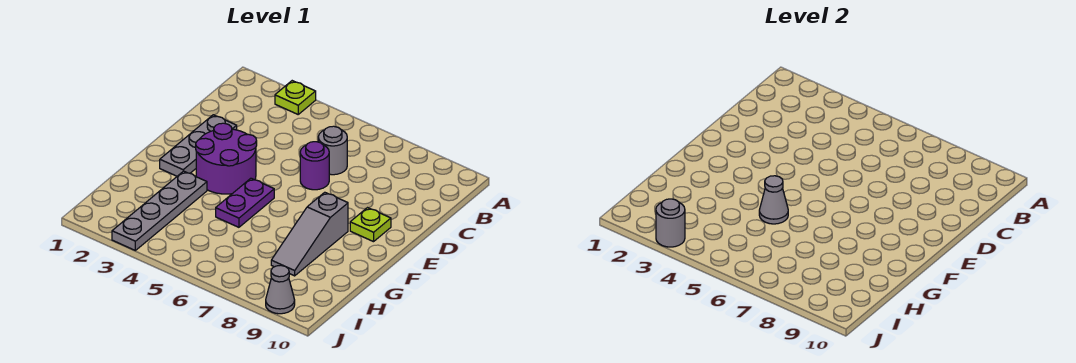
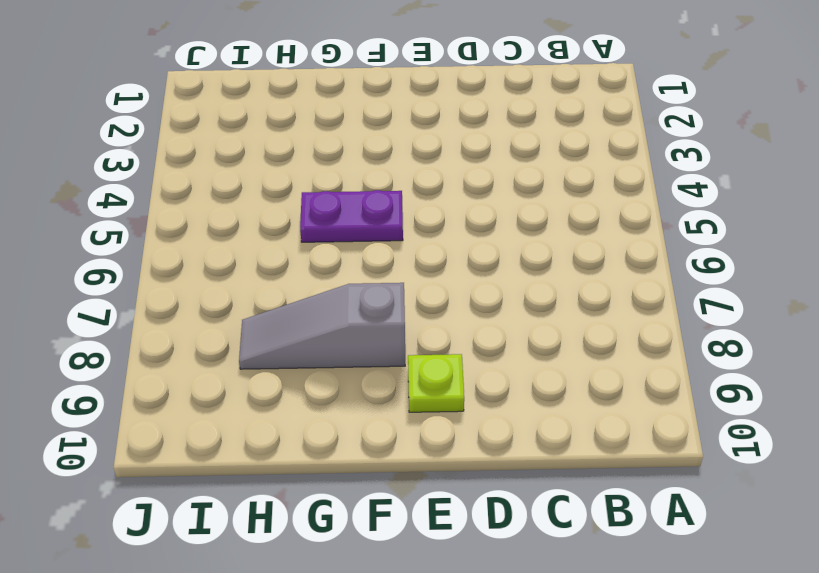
none -> lime 1x1 plate [275,81,316,114]
none -> grey 1x1 round brick [318,126,347,175]
none -> grey 1x3 plate [160,115,237,176]

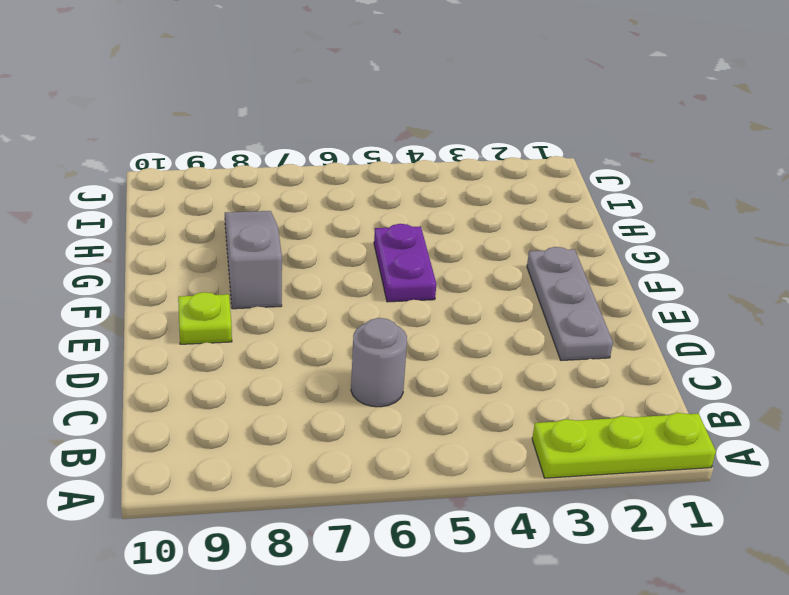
lime 1x3 plate [532,413,716,478] -> lime 1x1 plate [275,81,316,114]
none -> purple 1x1 round brick [300,142,329,190]
none -> purple 2x2 round brick [196,123,257,194]
none -> grey 1x4 plate [112,171,207,250]

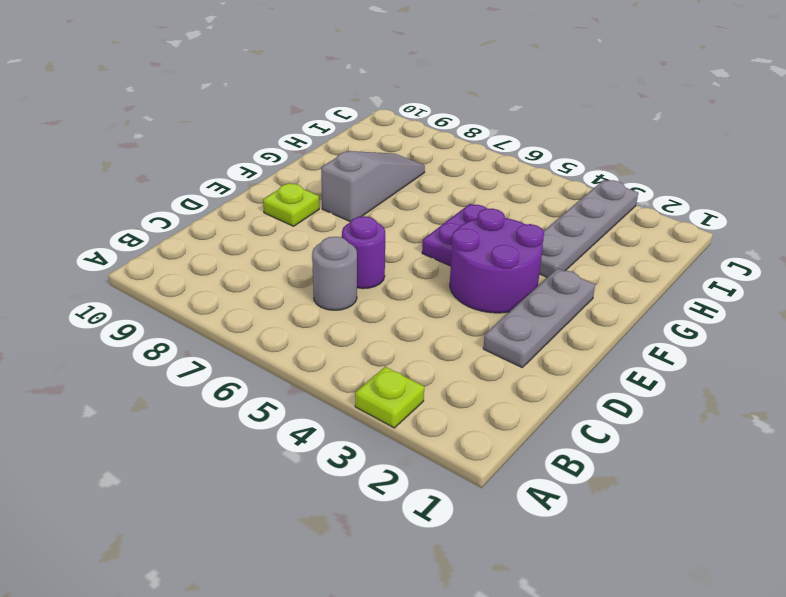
none -> grey 1x1 cone [266,266,295,314]
none -> grey 1x1 cone [759,176,788,224]
none -> grey 1x1 round brick [656,199,685,247]

